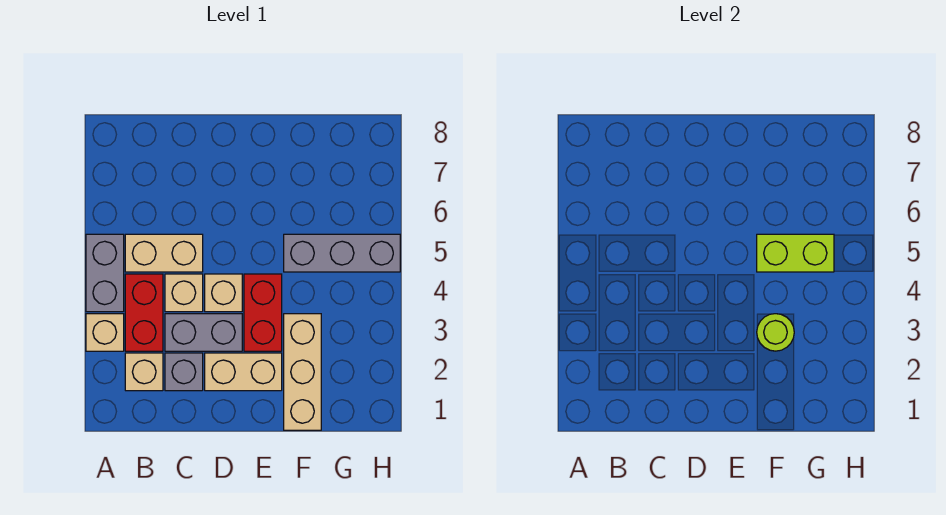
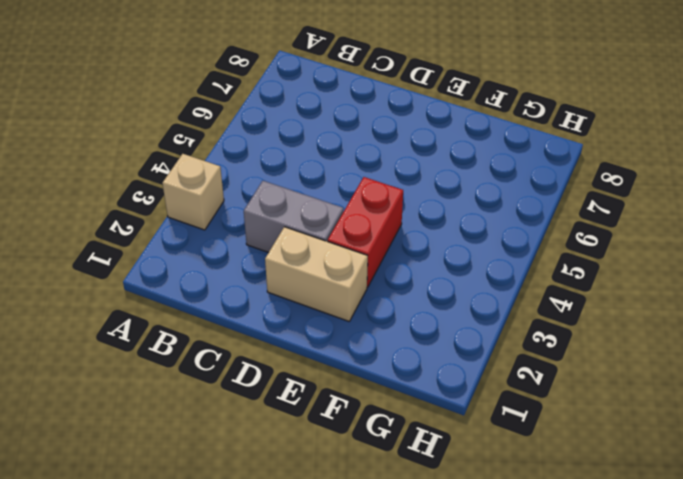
none -> grey 1x2 brick [86,234,124,312]
none -> tan 1x1 brick [125,353,163,391]
none -> red 1x2 brick [125,274,163,351]

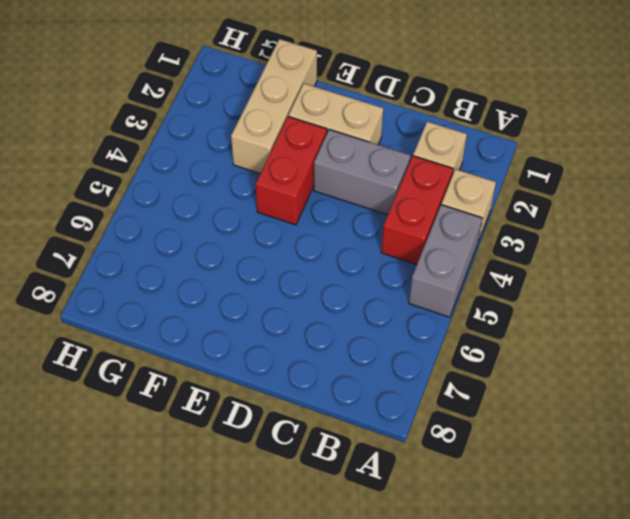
none -> tan 1x2 brick [125,234,203,272]
none -> grey 1x1 brick [165,353,203,391]
none -> tan 1x1 brick [165,274,203,312]

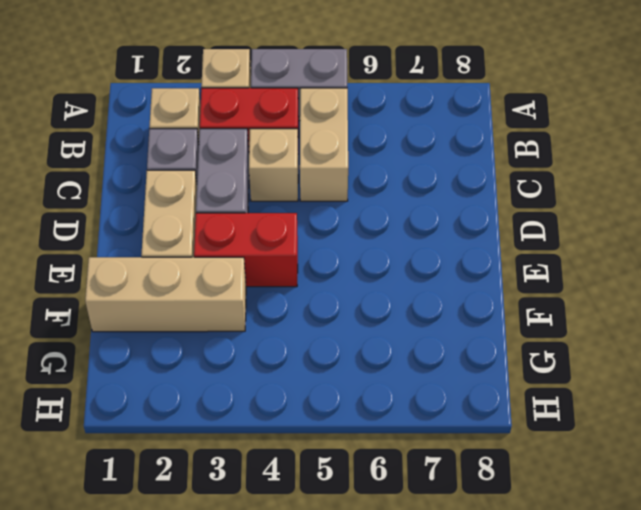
none -> tan 1x1 brick [205,274,242,312]
none -> grey 1x3 brick [284,234,400,272]
none -> lime 1x1 round brick [757,314,794,351]

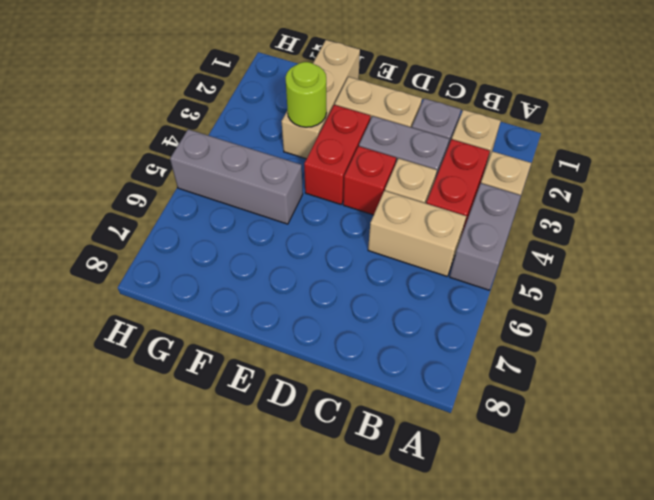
red 1x1 brick [343,146,396,215] -> tan 1x1 brick [205,274,242,312]
none -> lime 1x2 brick [757,234,834,272]

